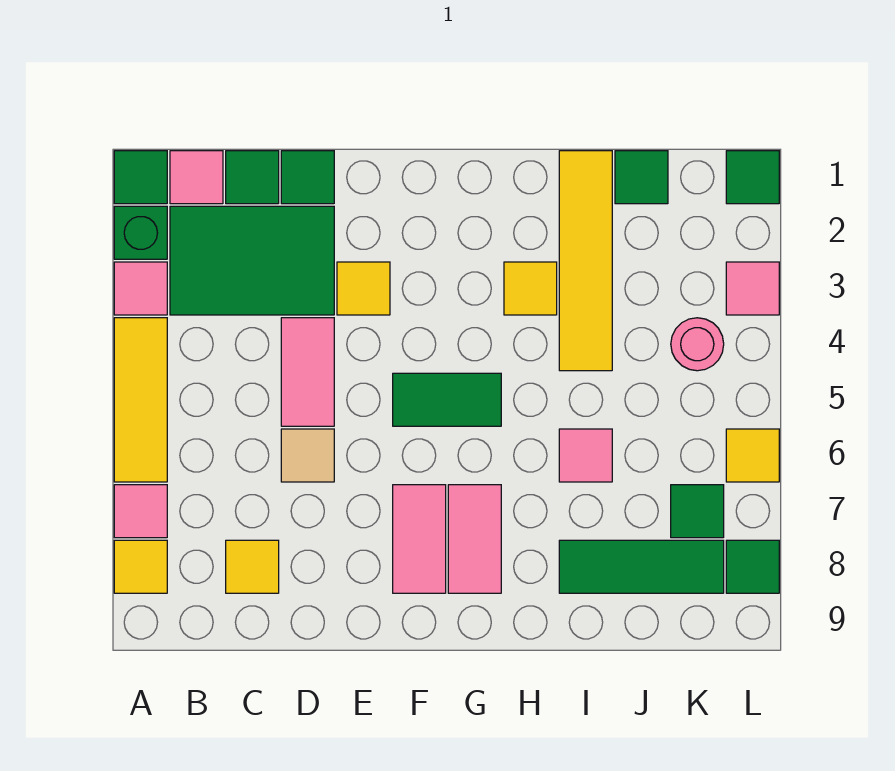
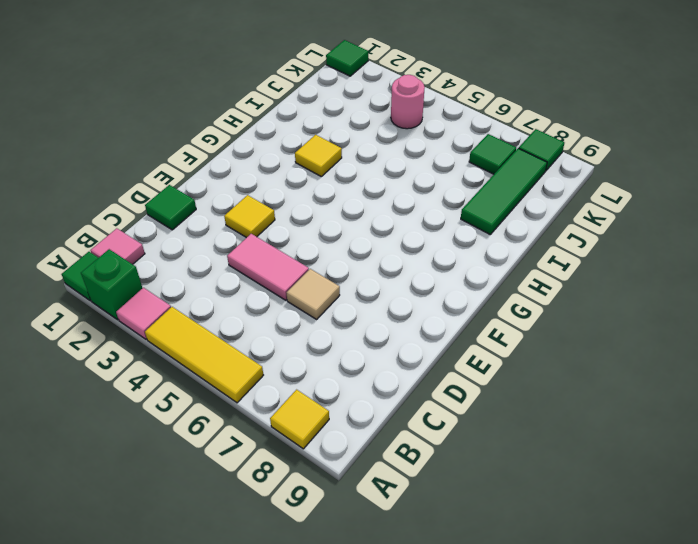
none -> pink 1x1 tile [114,485,167,538]
none -> green 2x3 tile [170,206,334,315]
none -> green 1x1 tile [226,151,279,204]

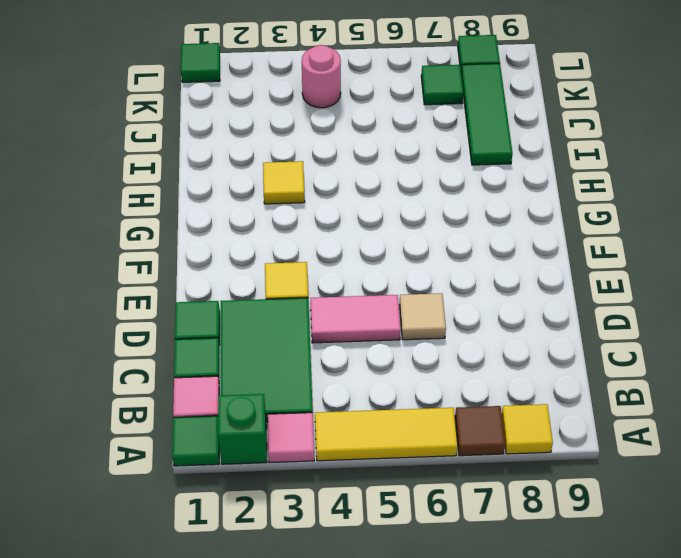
brown 1x1 tile [455,406,505,456] -> pink 1x1 tile [114,485,167,538]
none -> yellow 1x1 tile [226,540,279,593]
none -> green 1x2 tile [393,373,501,426]
none -> pink 1x2 tile [393,485,446,593]

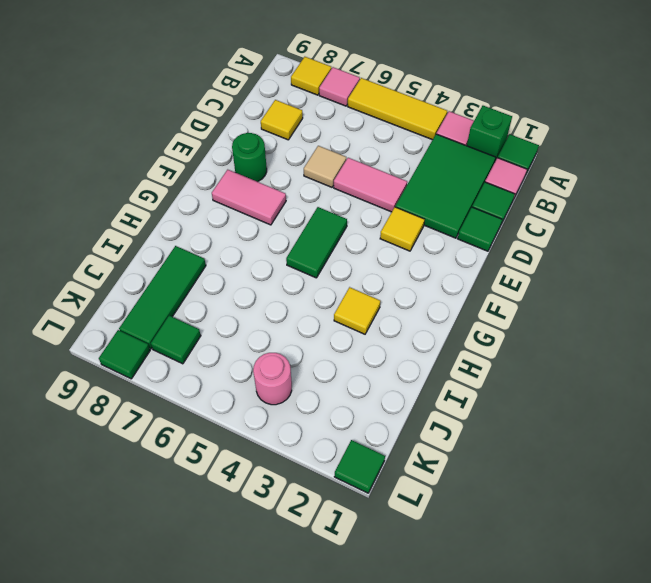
green 1x1 round brick [232,133,267,182] -> none
none -> pink 1x2 tile [448,485,501,593]
none -> yellow 1x4 tile [559,151,612,371]
none -> pink 1x1 tile [559,429,612,482]

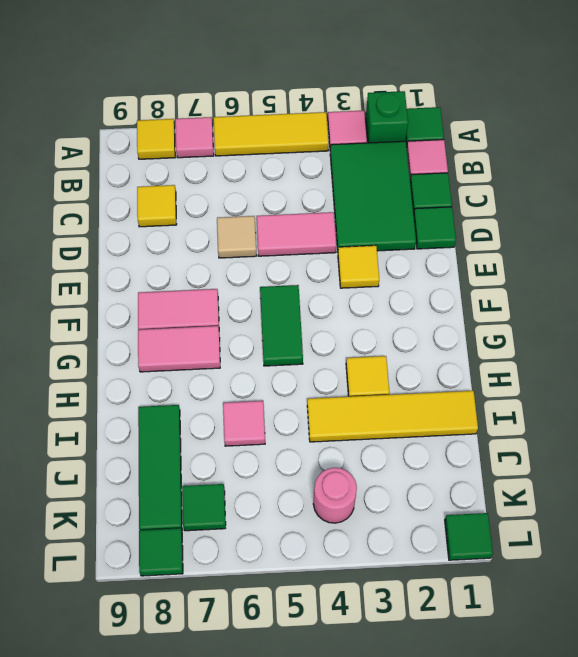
none -> green 1x1 tile [615,151,668,204]
none -> pink 1x1 tile [726,262,779,315]
none -> yellow 1x1 tile [726,429,779,482]

